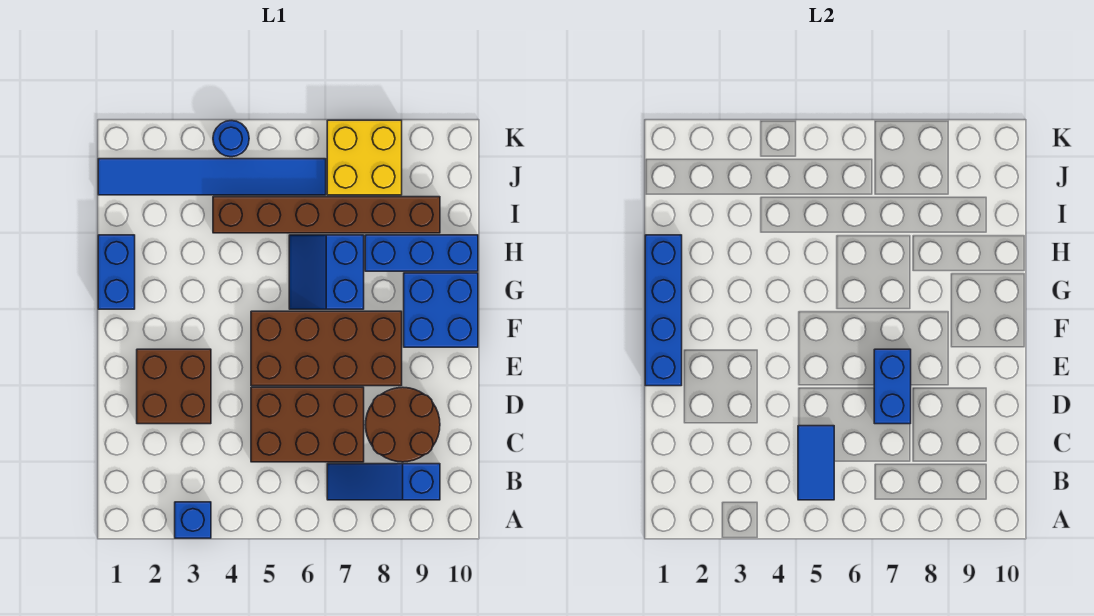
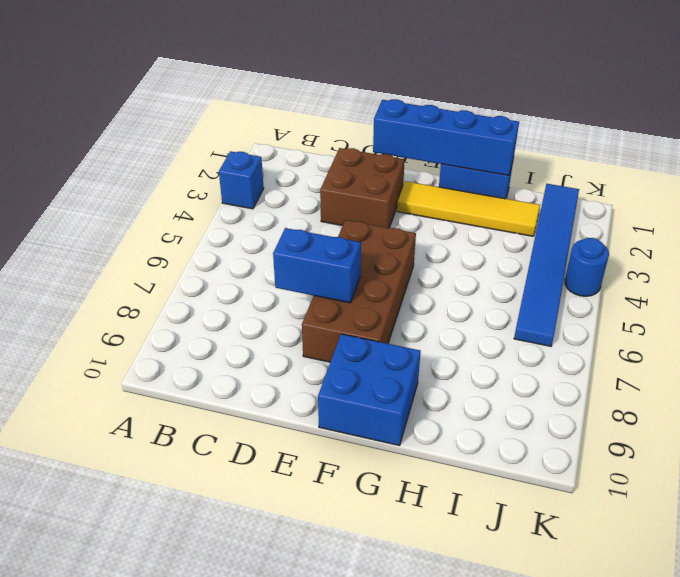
yellow 1x4 tile [397,181,540,236] -> none
none -> blue 1x3 slope [327,464,440,500]
none -> brown 2x3 brick [251,387,364,462]
none -> brown 2x2 round brick [366,387,440,462]

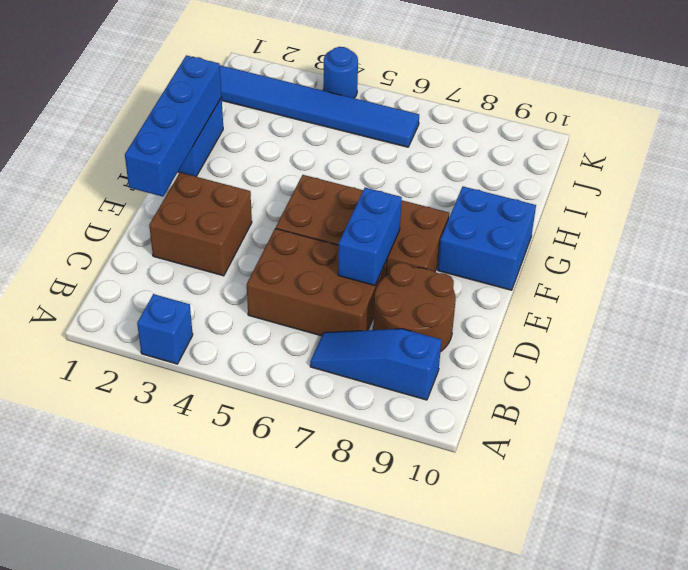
none -> blue 2x2 slope [289,235,364,309]
none -> blue 1x3 brick [365,235,478,271]
none -> brown 1x6 brick [213,197,440,233]

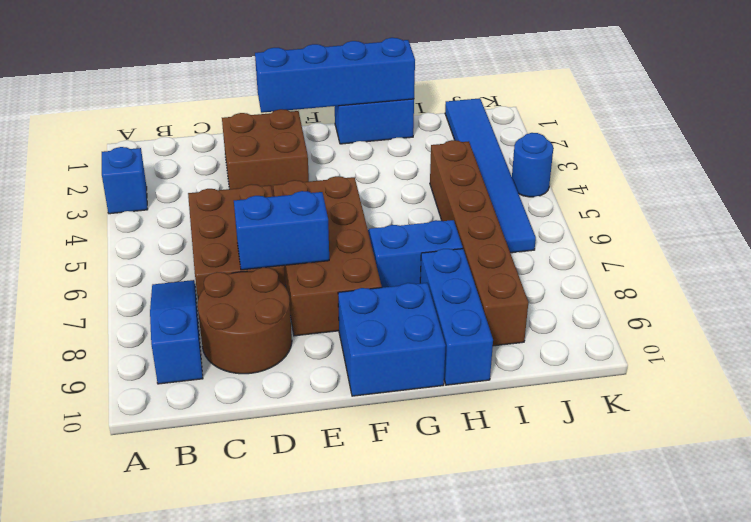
none -> yellow 2x2 brick [327,120,402,195]
none -> blue 1x2 tile [798,426,834,500]

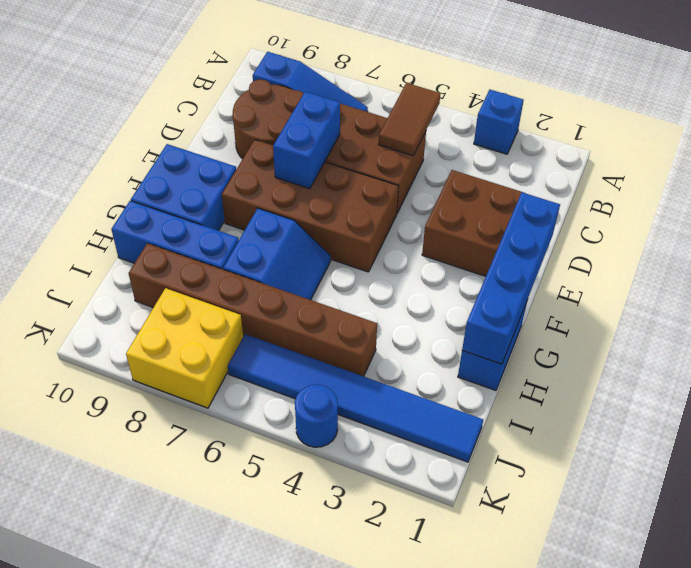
brown 1x2 tile [379,83,440,156] -> blue 1x2 tile [798,426,834,500]

